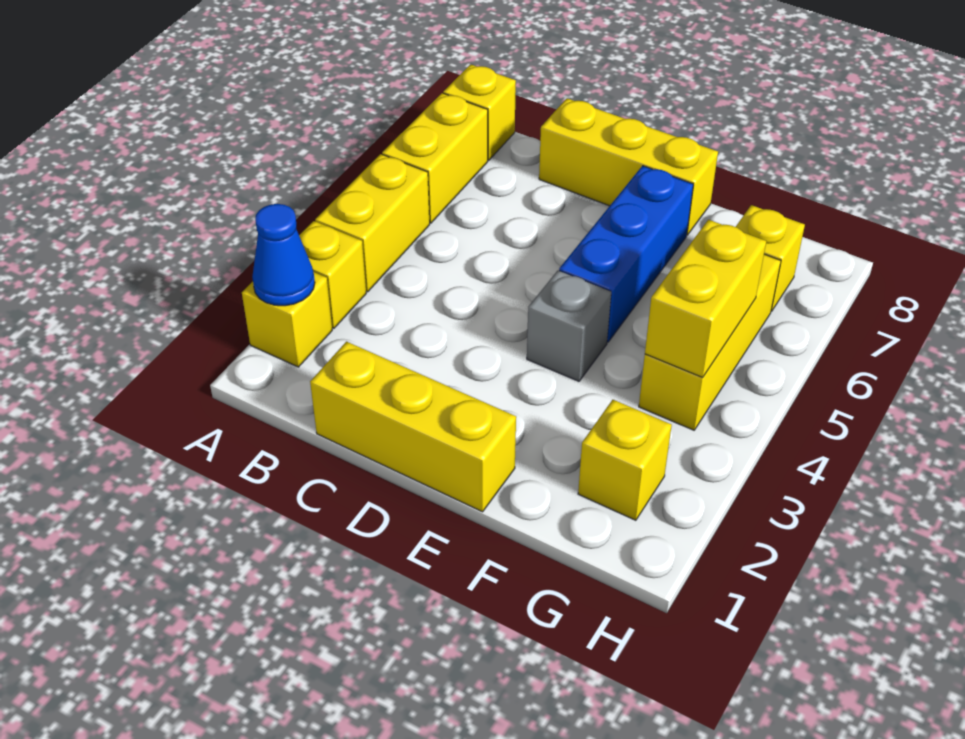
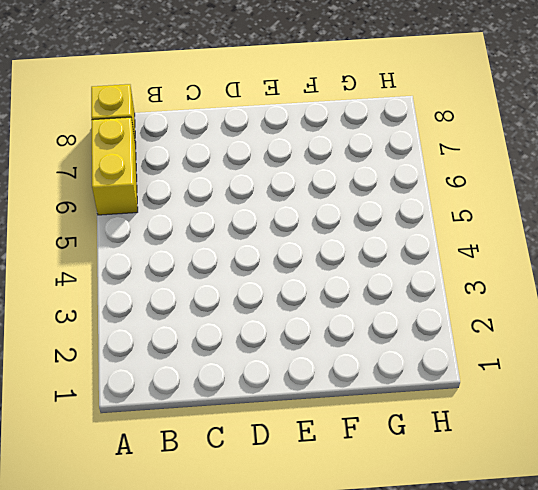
none -> yellow 1x1 brick [242,272,332,367]
none -> yellow 1x1 brick [299,221,366,328]
none -> yellow 1x2 brick [315,154,430,292]

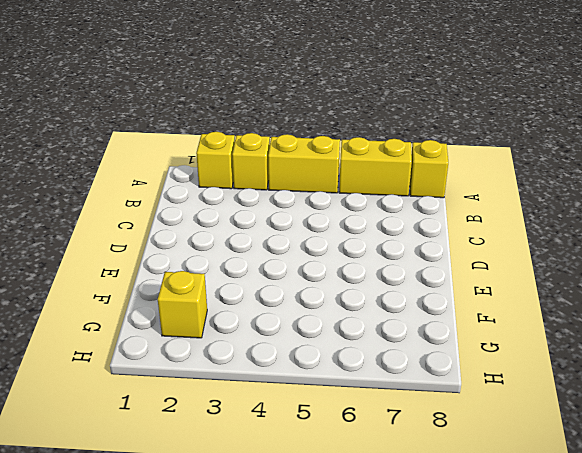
none -> yellow 1x3 brick [310,342,516,512]
none -> yellow 1x3 brick [539,98,718,235]
none -> grey 1x1 brick [527,270,611,381]

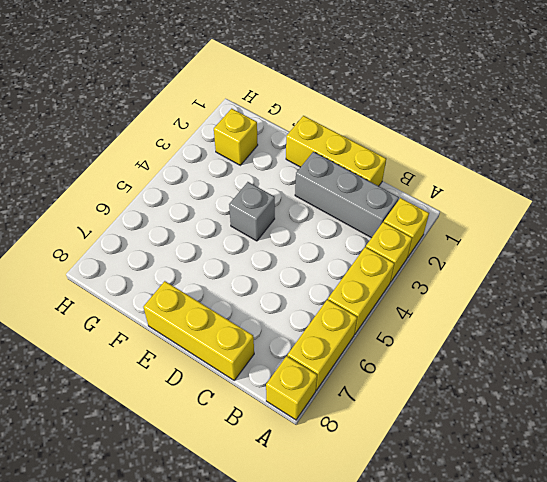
grey 1x3 brick [295,152,399,238] -> none
none -> blue 1x3 brick [559,166,693,342]
none -> yellow 1x3 brick [639,254,781,430]
none -> yellow 1x1 brick [736,205,805,311]

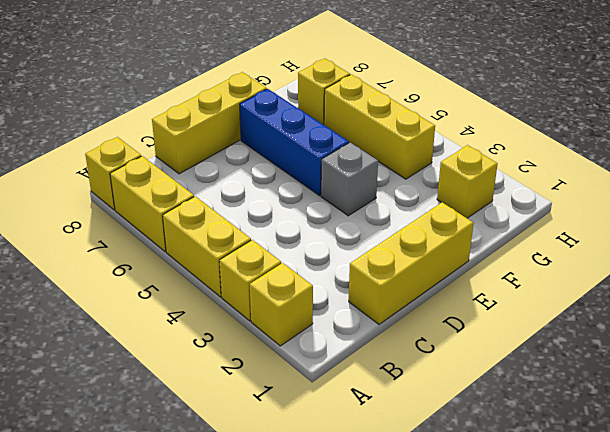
none -> blue 1x1 cone [252,204,315,306]
none -> yellow 1x2 brick [645,220,766,377]

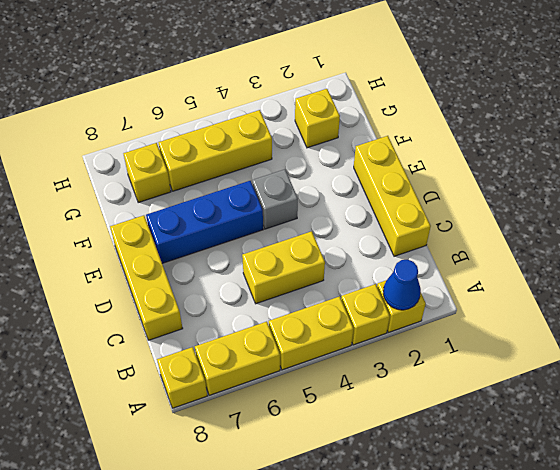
yellow 1x2 brick [242,231,325,304] -> yellow 1x2 brick moved to [645,220,766,377]

